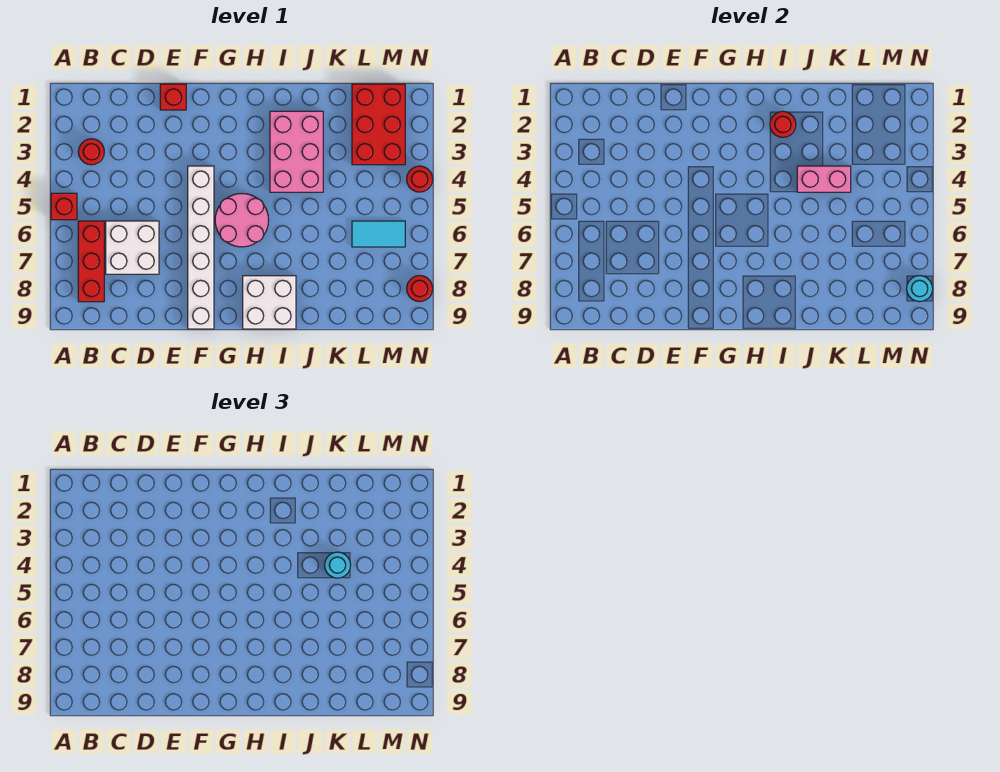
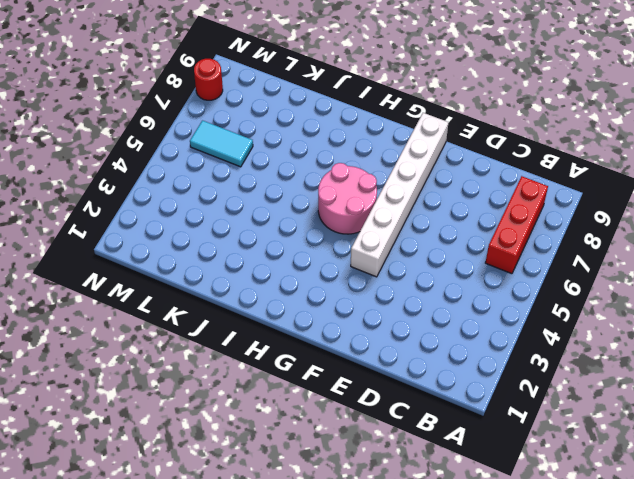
none -> red 1x1 brick [51,193,77,220]
none -> red 1x1 round brick [78,139,104,165]
none -> white 2x2 brick [106,221,159,274]

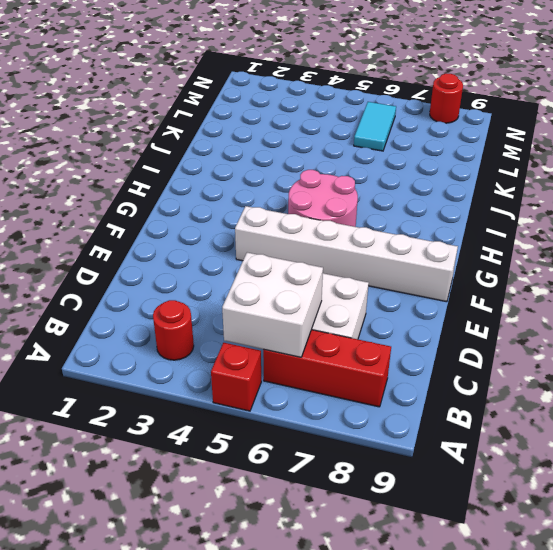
white 2x2 brick [222,252,323,357] -> white 2x2 brick moved to [243,276,296,329]
none -> red 1x1 brick [160,84,186,110]
none -> pink 2x3 brick [270,111,323,192]
none -> red 2x3 brick [352,84,405,165]

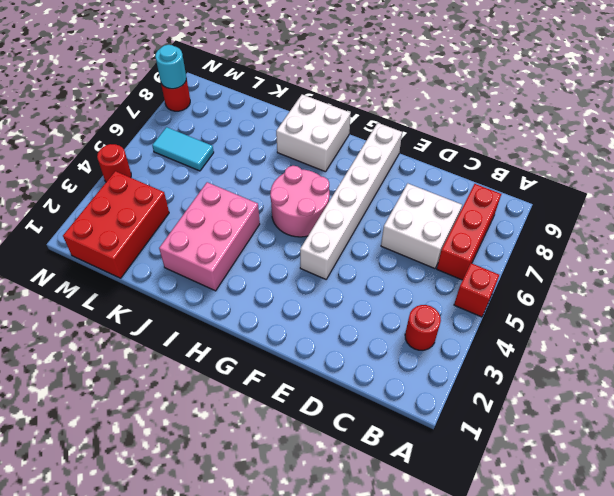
none -> red 1x1 brick [160,84,186,110]
none -> red 1x1 round brick [770,111,796,137]
none -> pink 1x2 brick [797,166,851,192]

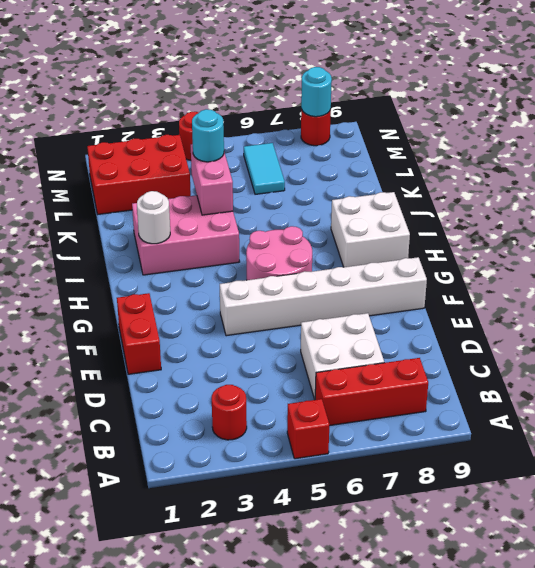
red 1x2 brick [117,293,161,374] -> red 1x1 brick [160,84,186,110]
white 1x1 round brick [137,191,170,244] -> red 1x1 round brick [770,111,796,137]

